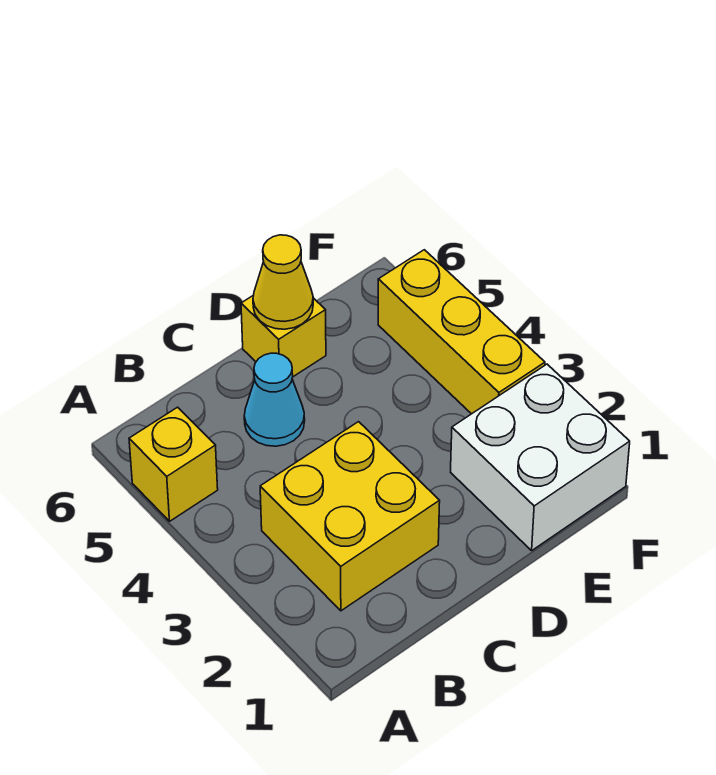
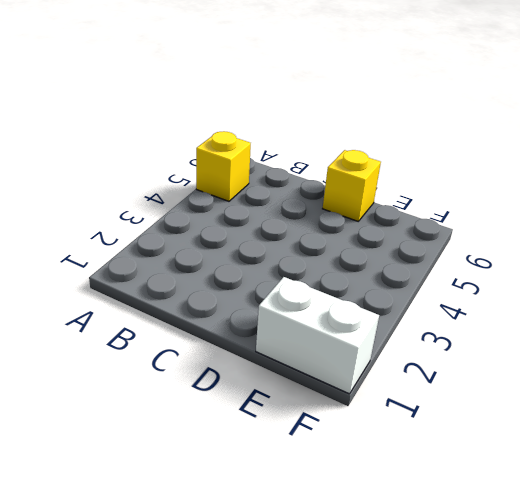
white 1x2 brick [256,277,379,394] -> white 2x2 brick [451,364,630,551]
none -> yellow 2x2 brick [260,422,440,611]
none -> cyan 1x1 cone [244,353,305,446]

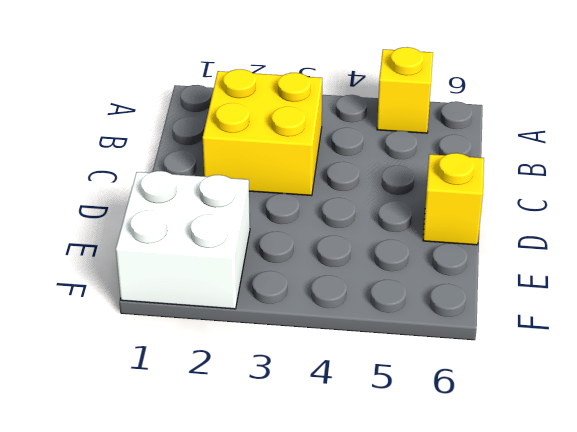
none -> cyan 1x1 cone [244,353,305,446]
none -> yellow 1x3 brick [378,250,545,414]

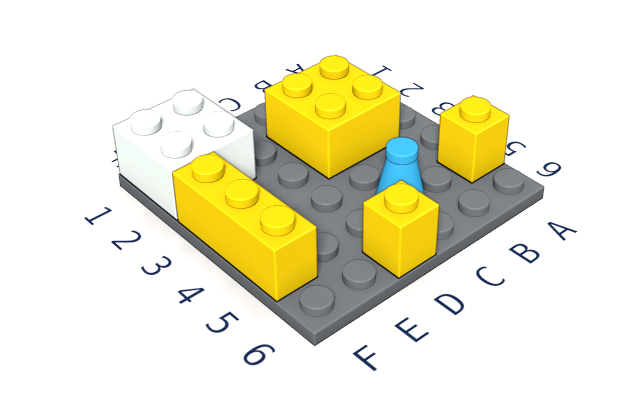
none -> yellow 1x1 cone [253,235,313,329]

